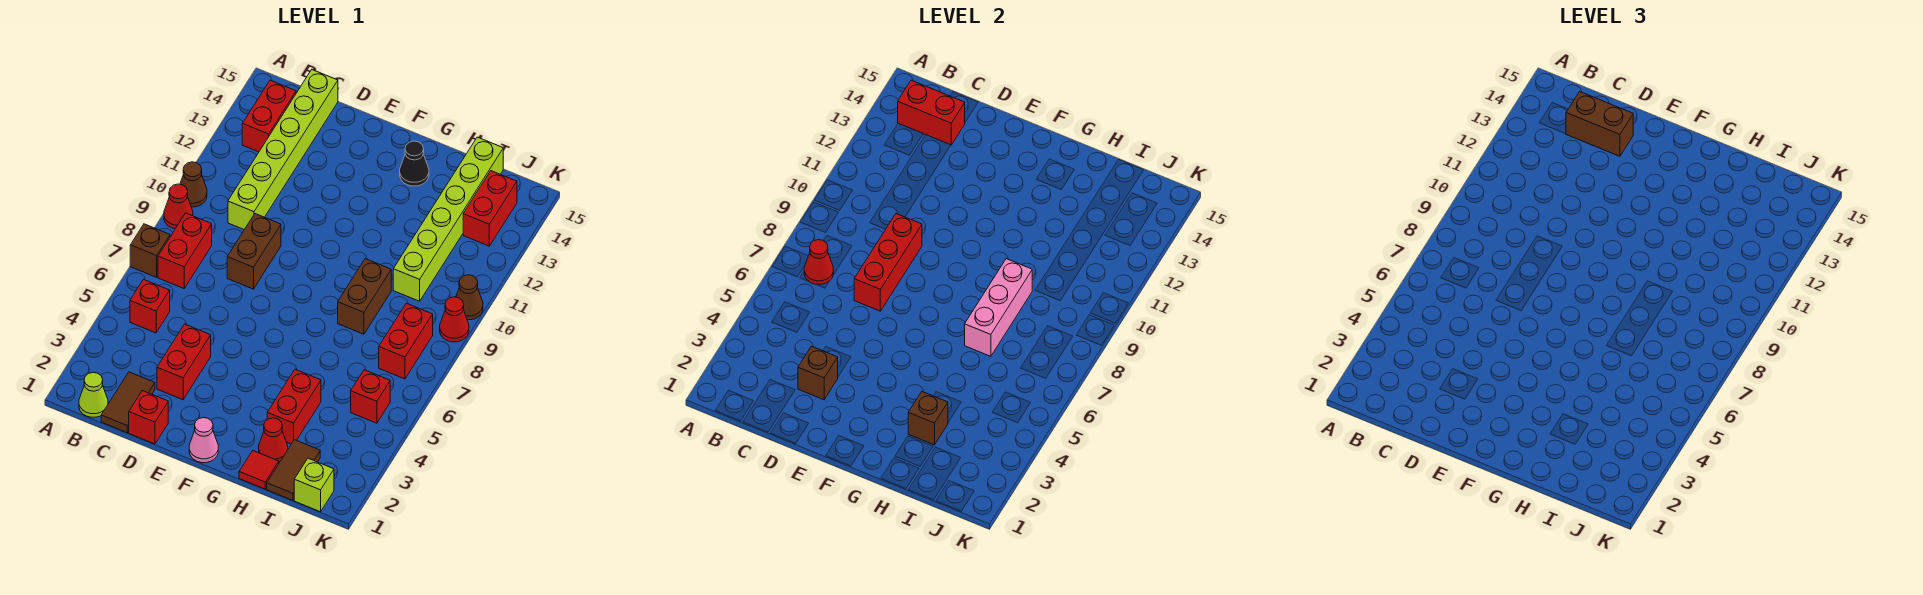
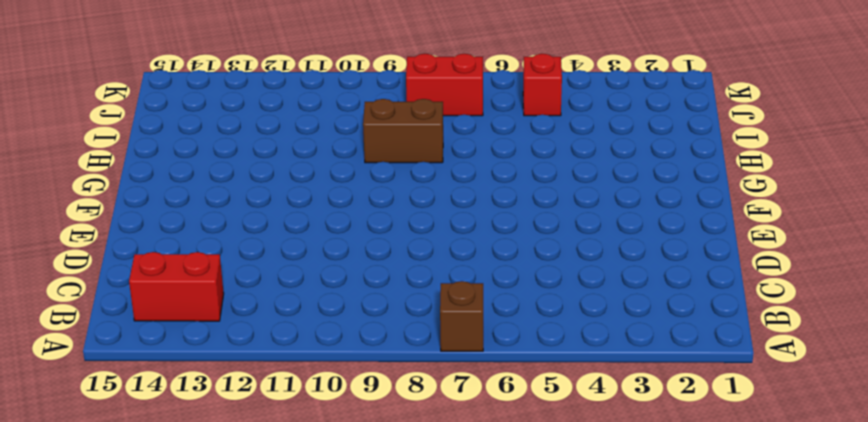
none -> red 1x1 cone [164,184,193,229]
none -> brown 1x1 cone [180,162,207,207]
none -> lime 1x1 cone [79,372,108,417]
none -> red 1x1 brick [130,280,170,333]

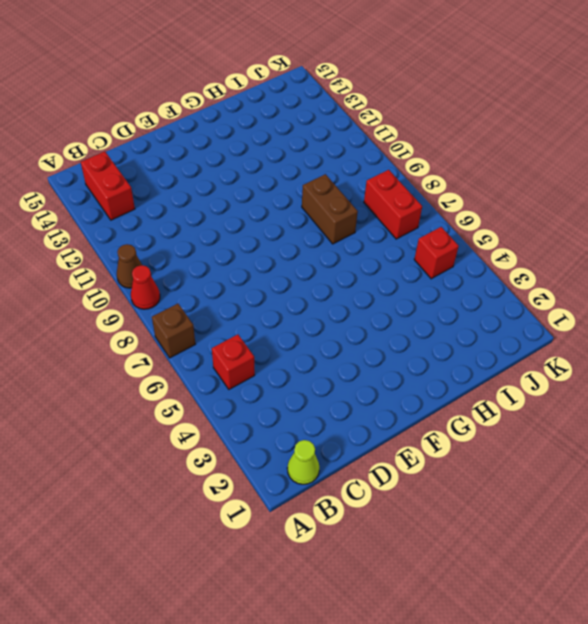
none -> red 1x2 brick [158,213,212,289]
none -> brown 1x2 tile [101,372,155,433]
none -> lime 1x6 brick [228,70,338,230]
none -> red 1x1 brick [129,391,168,444]

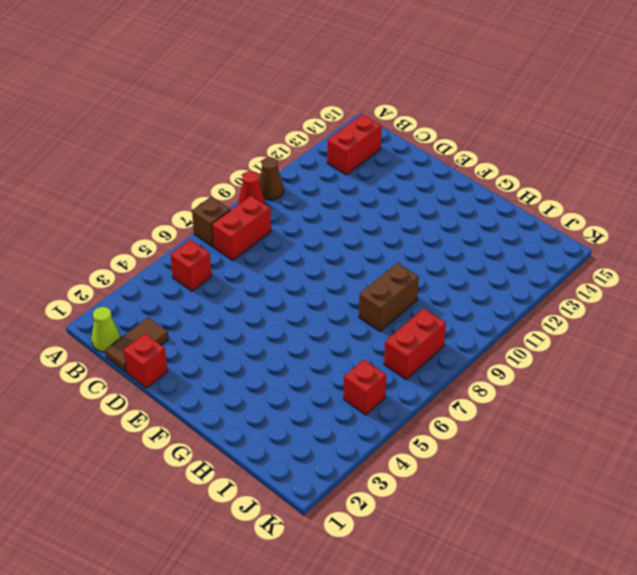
none -> lime 1x6 brick [228,70,338,230]
none -> red 1x2 brick [157,324,211,400]
none -> brown 1x2 brick [227,214,281,289]
none -> pink 1x1 cone [189,418,218,463]

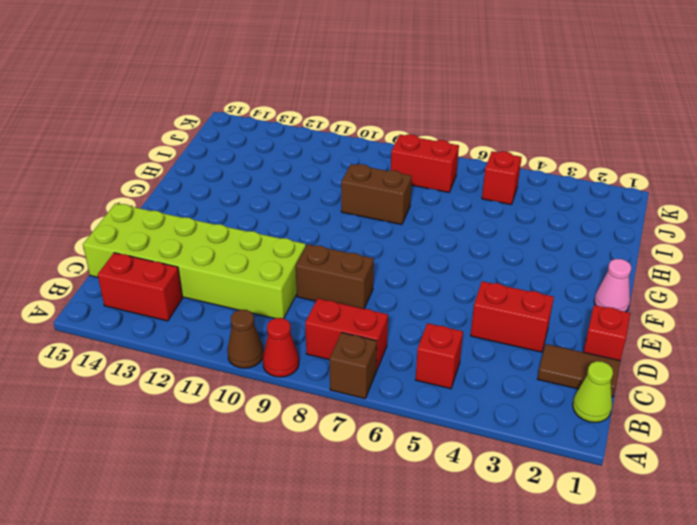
lime 2x6 brick [83,203,306,319] -> lime 1x6 brick [228,70,338,230]
none -> black 1x1 cone [400,141,429,186]
none -> red 1x1 tile [239,451,279,489]
none -> red 1x1 cone [259,418,288,462]
none -> red 1x2 brick [267,369,321,444]

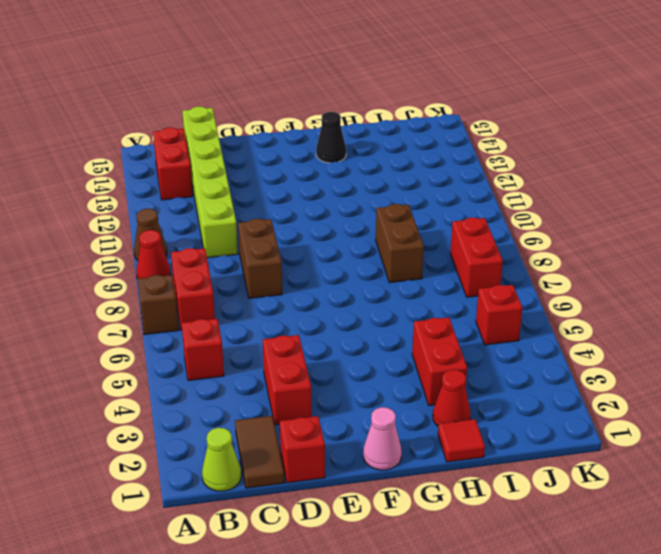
none -> brown 1x2 tile [267,440,320,500]
none -> lime 1x6 brick [393,137,503,301]
none -> lime 1x1 brick [294,458,334,512]
none -> red 1x2 brick [463,171,517,246]

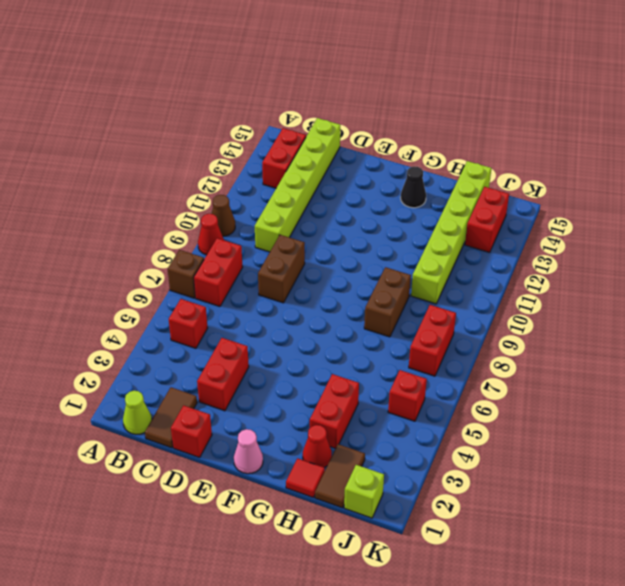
none -> red 1x1 cone [440,297,469,342]
none -> brown 1x1 cone [456,275,483,320]
none -> red 1x1 cone [804,240,833,285]
none -> red 1x2 brick [898,80,965,145]

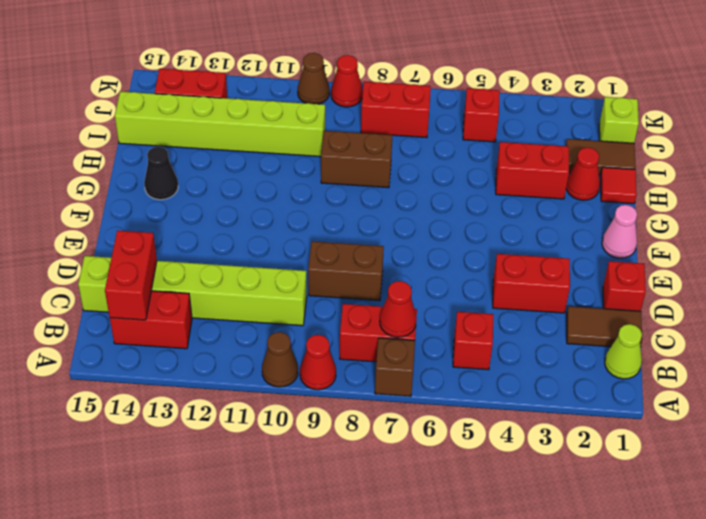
none -> brown 1x1 brick [798,346,838,400]
none -> red 1x3 brick [854,214,922,311]
none -> brown 1x1 brick [908,392,948,445]
none -> pink 1x3 brick [965,259,1032,356]

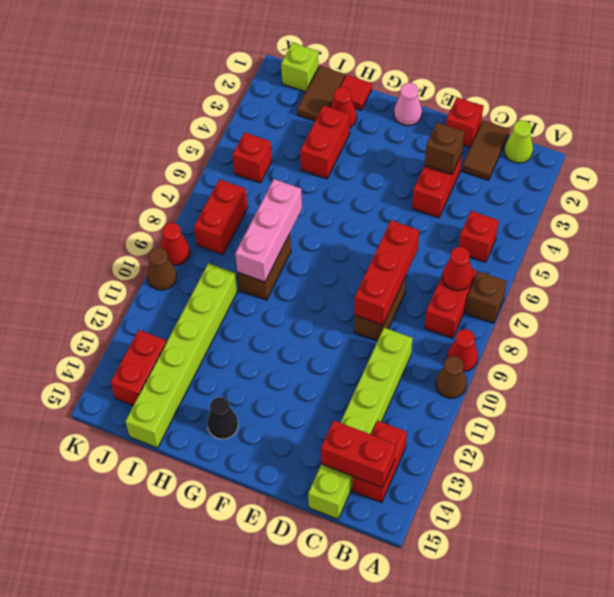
none -> brown 1x1 brick [908,392,948,445]
none -> brown 1x2 brick [1566,92,1633,156]

